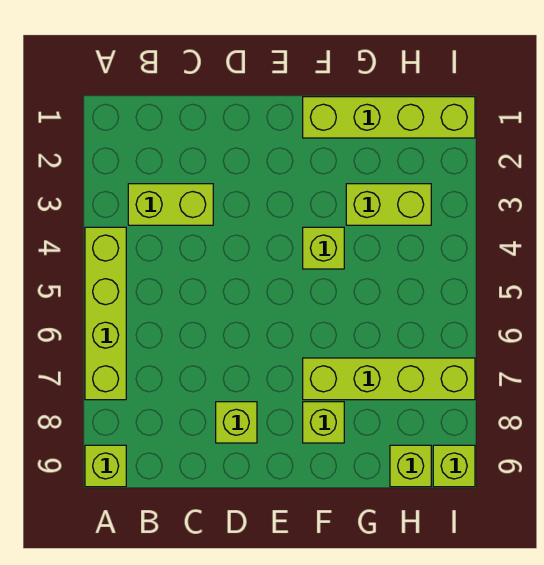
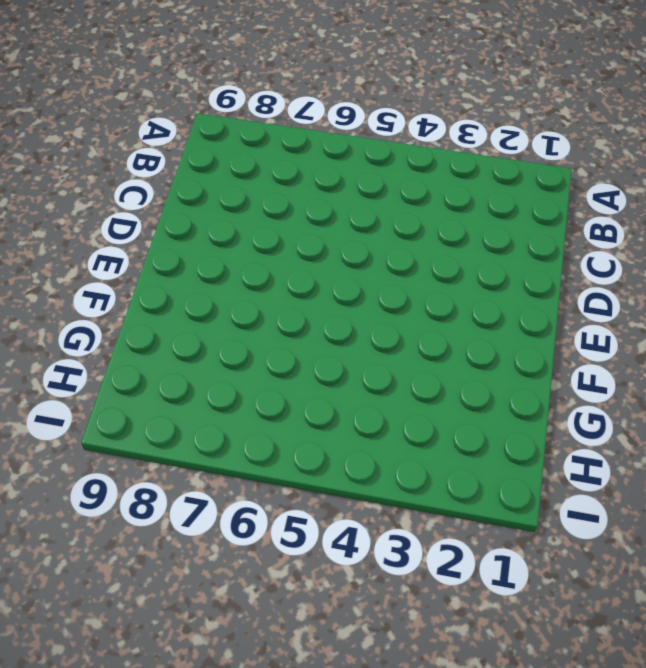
none -> lime 1x4 brick [85,227,126,400]
none -> lime 1x1 brick [85,445,126,487]

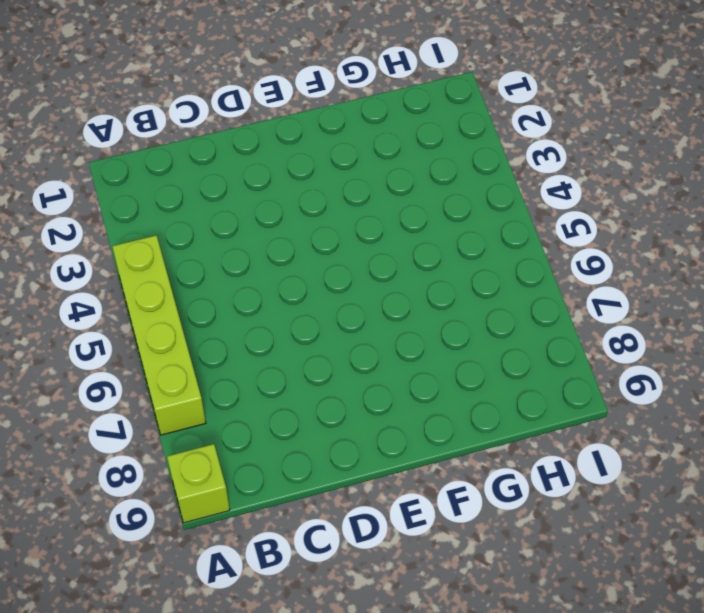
none -> lime 1x2 brick [128,184,213,225]
none -> lime 1x1 brick [216,402,257,443]

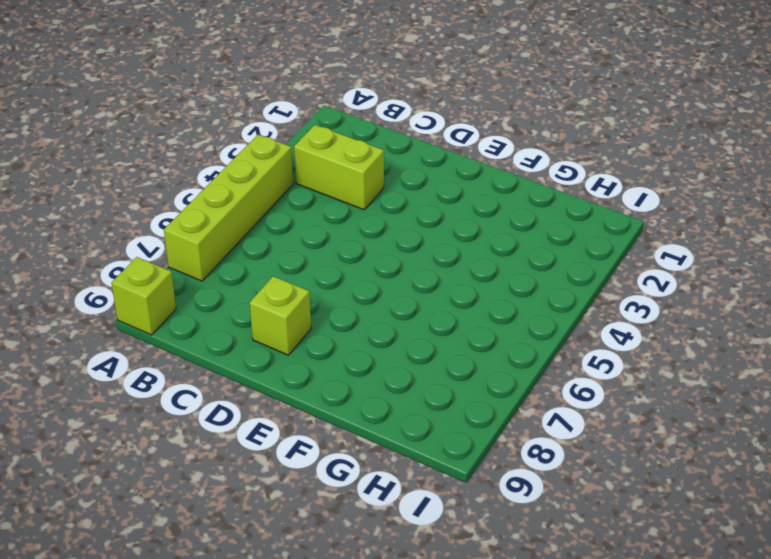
none -> lime 1x4 brick [303,97,475,138]
none -> lime 1x1 brick [303,227,344,269]

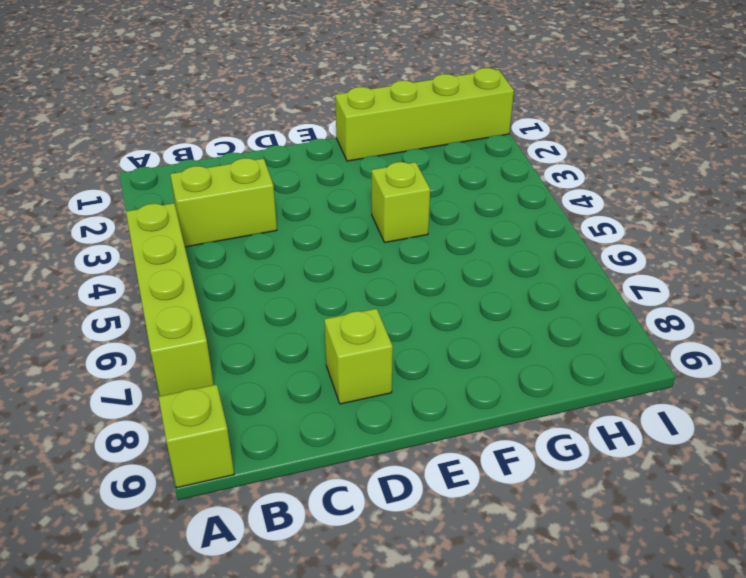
none -> lime 1x4 brick [303,358,475,400]
none -> lime 1x1 brick [303,402,344,443]

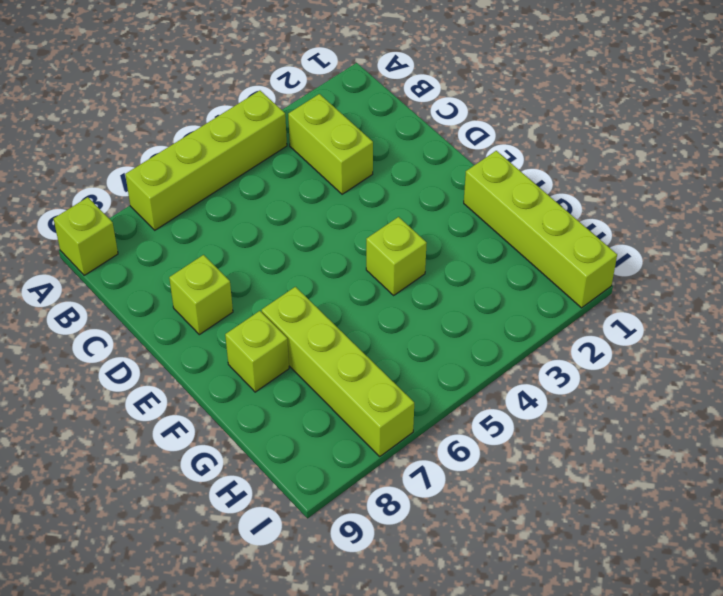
none -> lime 1x2 brick [346,184,431,225]
none -> lime 1x1 brick [390,445,431,487]

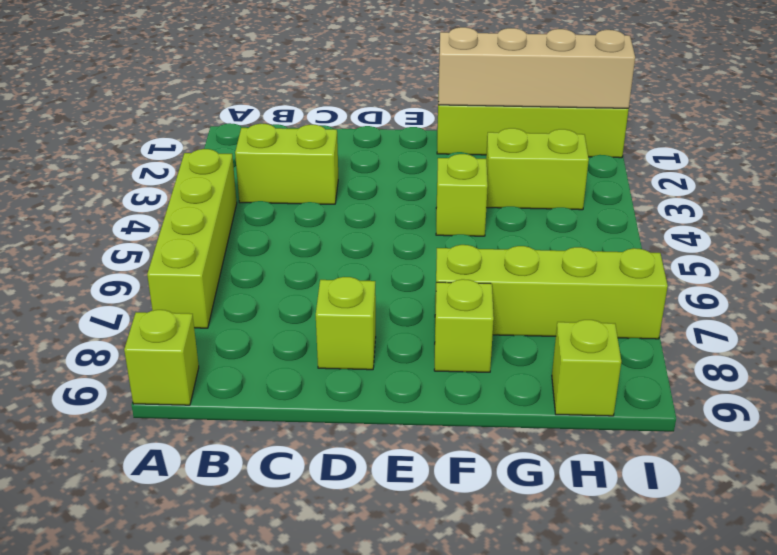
tan 1x4 brick [438,27,635,108] -> none
none -> lime 1x1 brick [433,445,475,487]

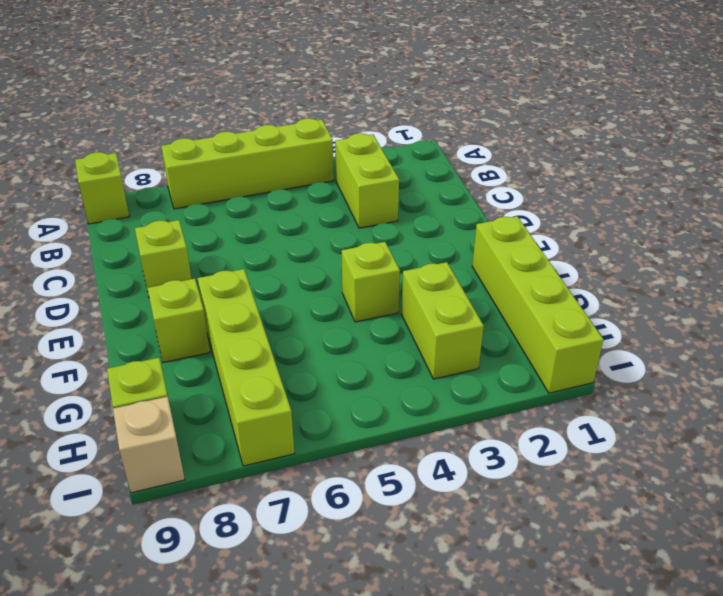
tan 1x1 brick [113,397,185,493] -> lime 1x1 brick [433,445,475,487]

